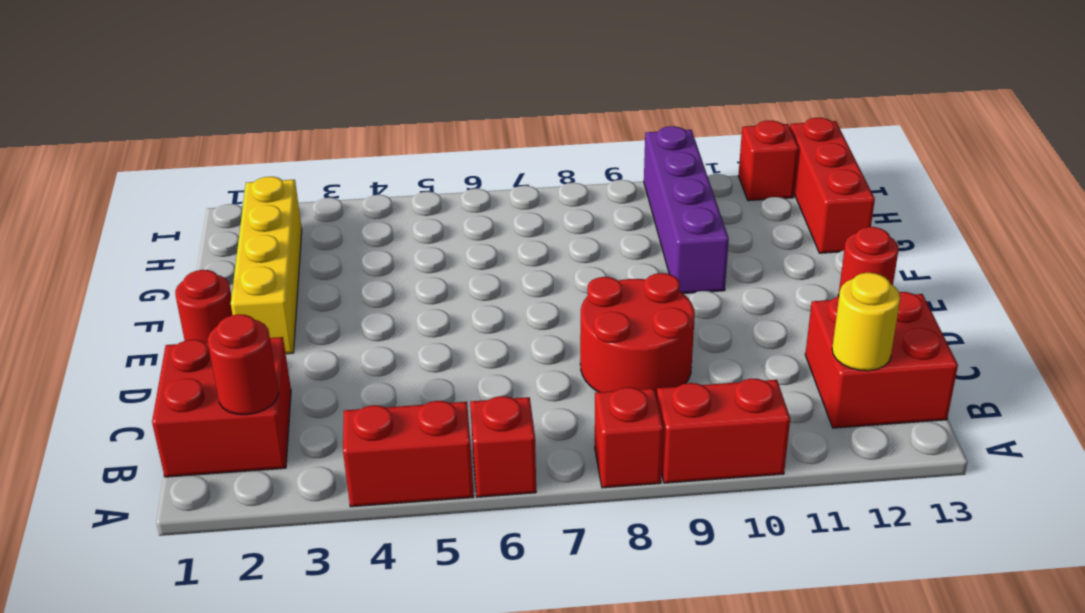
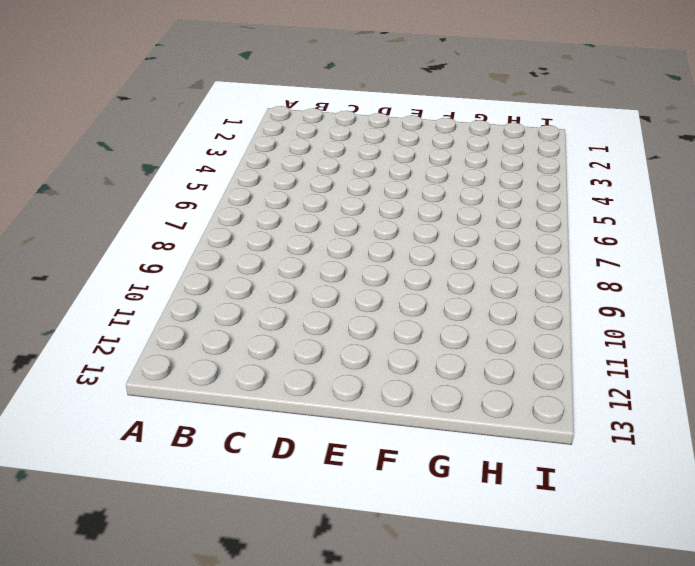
none -> red 1x2 brick [343,401,474,507]
none -> red 1x1 brick [470,396,536,497]
none -> red 1x1 brick [595,387,663,488]

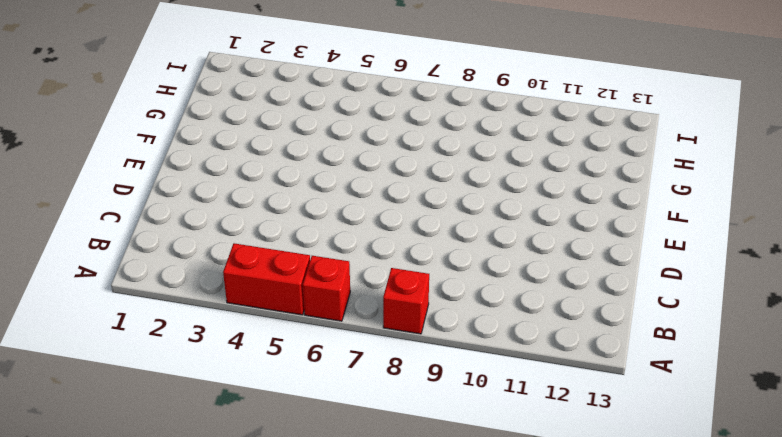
none -> red 1x2 brick [657,379,790,483]
none -> red 2x2 brick [152,337,291,477]
none -> red 2x2 brick [805,292,958,428]

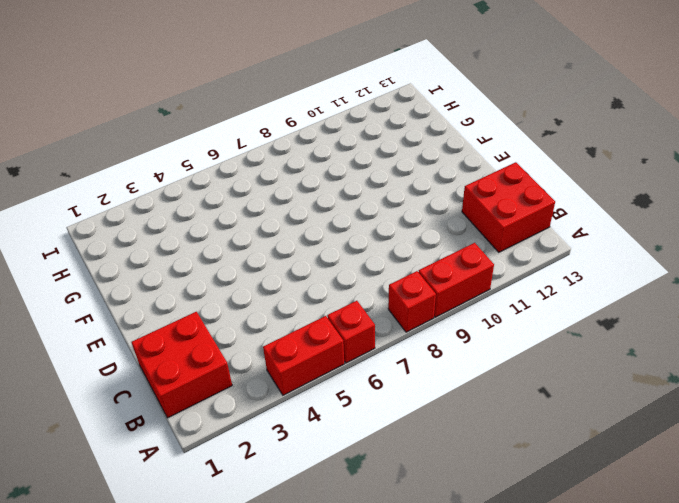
none -> red 2x2 round brick [580,273,695,398]
none -> red 1x1 round brick [175,270,232,342]
none -> yellow 1x4 brick [231,177,302,354]

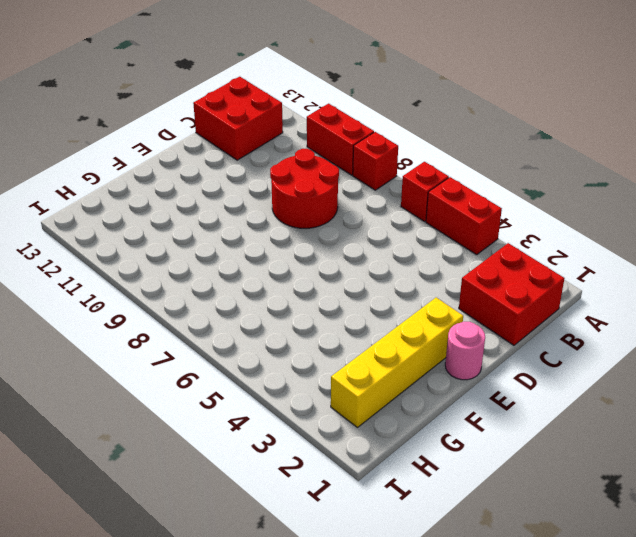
pink 1x1 round brick [445,322,485,380] -> red 1x1 round brick [175,270,232,342]
none -> red 1x1 round brick [838,227,899,296]
none -> purple 1x4 brick [644,126,729,293]
none -> red 1x3 brick [790,118,875,253]

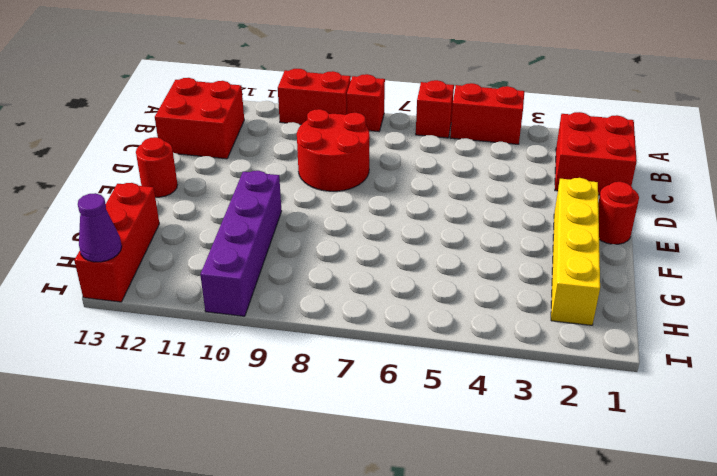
purple 1x1 cone [78,193,122,262] -> none
none -> red 1x1 brick [738,120,799,201]
none -> red 1x1 round brick [208,314,279,415]
none -> yellow 1x1 round brick [832,273,900,371]

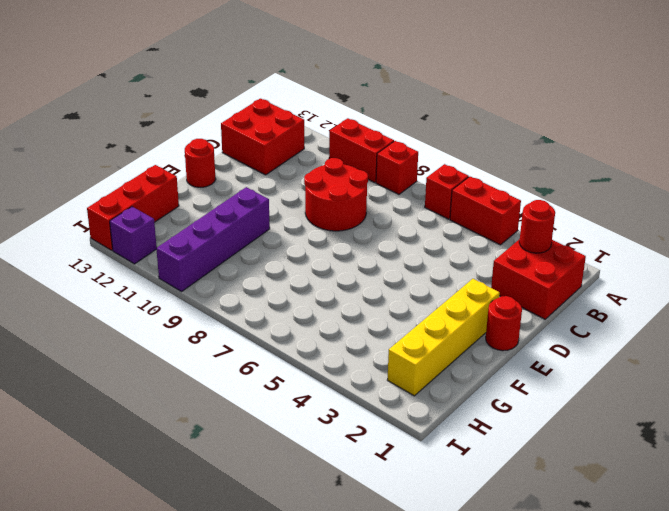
purple 1x1 brick [110,207,157,264] -> red 1x1 brick [738,120,799,201]
none -> yellow 1x1 round brick [832,273,900,371]

